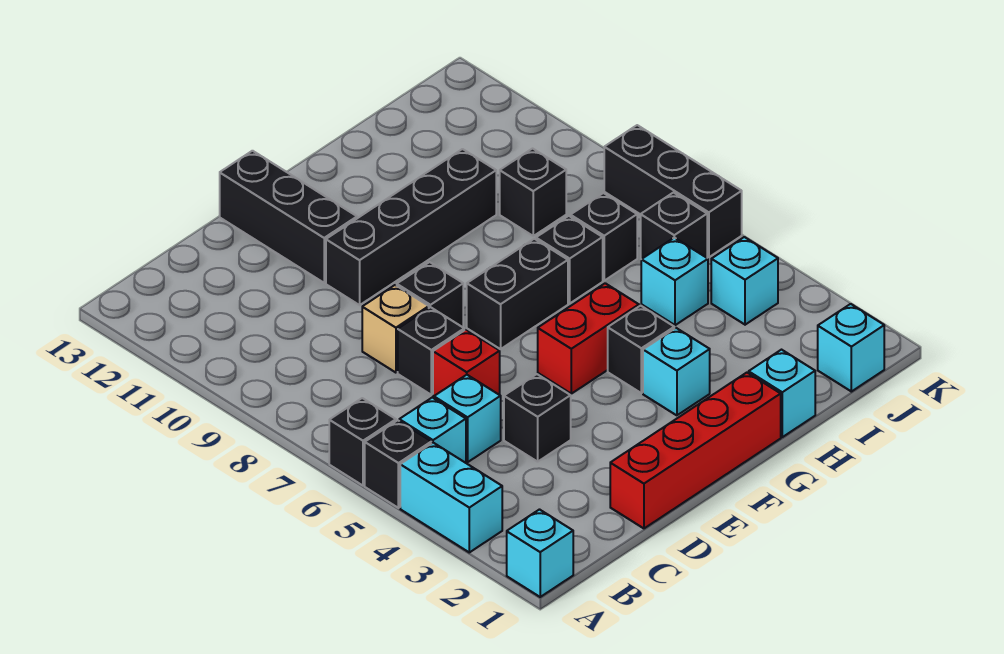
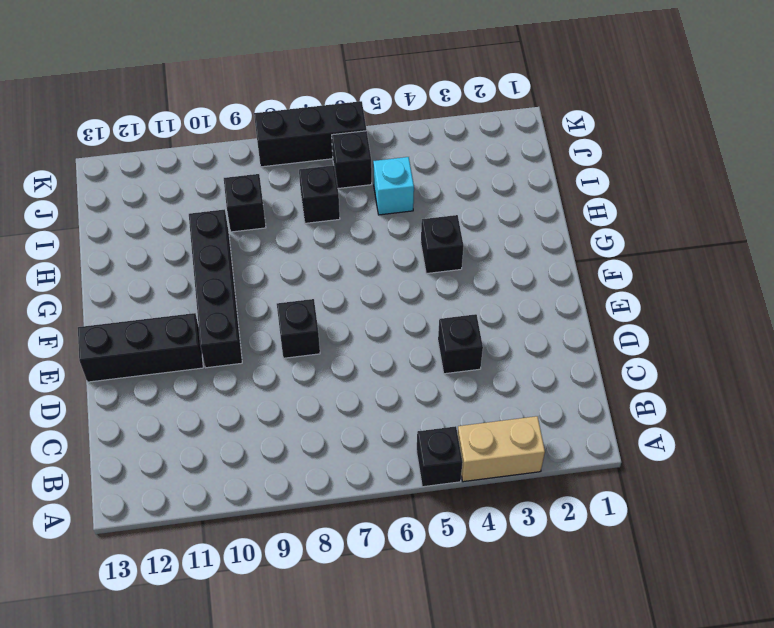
tan 1x2 brick [458,416,545,482] -> cyan 1x2 brick [400,443,502,552]
none -> cyan 1x1 brick [507,510,573,597]
none -> black 1x1 brick [329,398,396,486]
none -> cyan 1x1 brick [399,398,466,463]

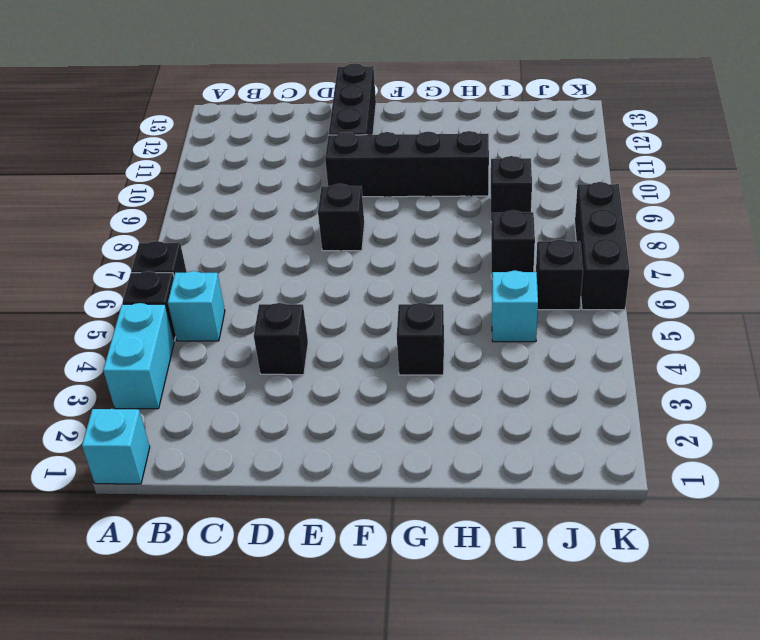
none -> cyan 1x1 brick [434,375,501,462]
none -> red 1x4 brick [610,373,781,528]
none -> red 1x1 brick [433,330,500,396]

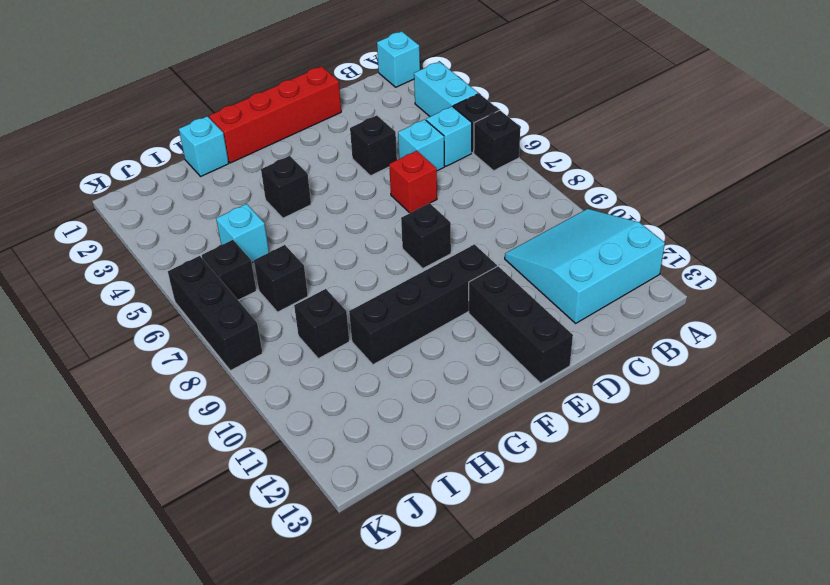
cyan 3x3 slope [505,209,665,323] -> none
none -> black 1x1 brick [398,307,464,395]
none -> tan 1x1 brick [362,285,429,373]
none -> red 1x2 brick [538,283,639,394]

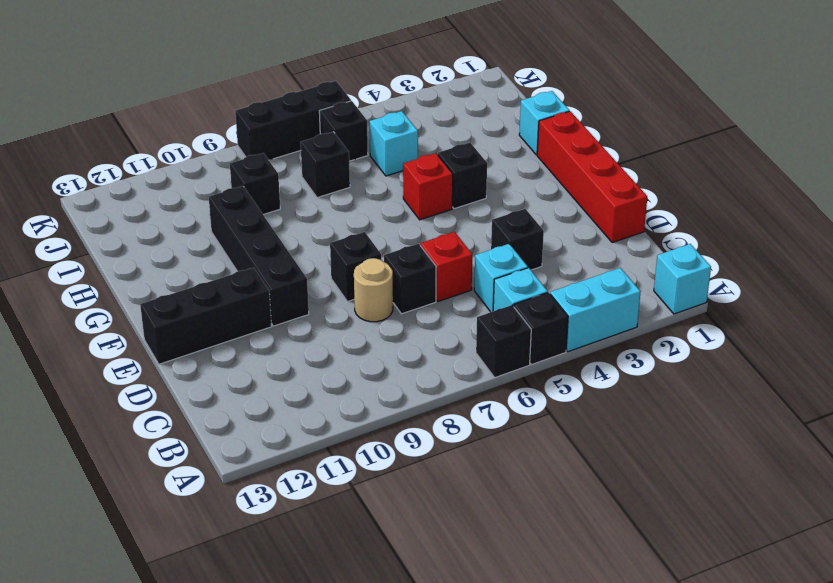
tan 1x1 round brick [354,258,393,322] -> tan 1x1 brick [362,285,429,373]
red 1x1 brick [403,153,453,220] -> red 1x2 brick [538,283,639,394]
none -> black 1x2 brick [467,239,568,349]
none -> cyan 1x1 brick [643,328,710,415]
none -> black 1x1 brick [536,216,603,303]

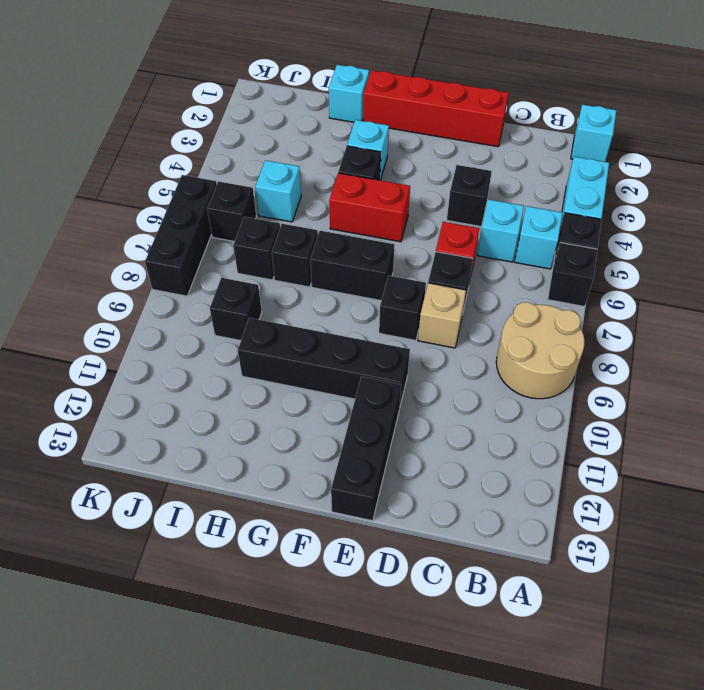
tan 2x2 round brick [496,302,585,399] -> none
none -> cyan 1x1 brick [818,304,884,392]
none -> cyan 1x1 brick [711,237,778,325]

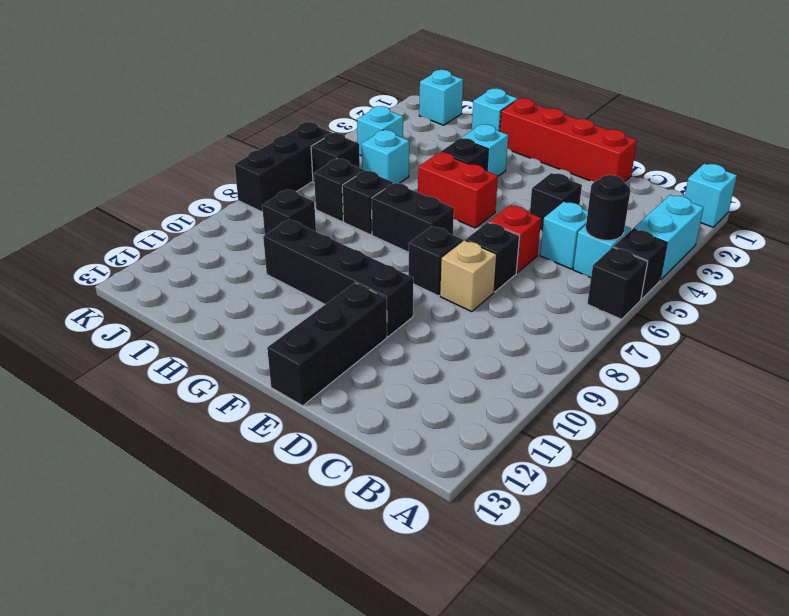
black 1x1 round brick [586,175,630,240] -> none

